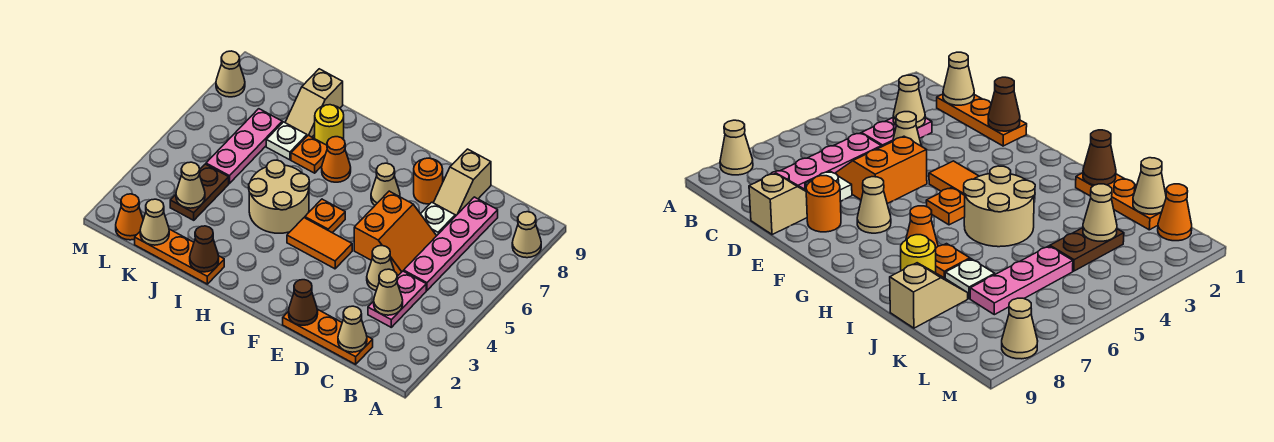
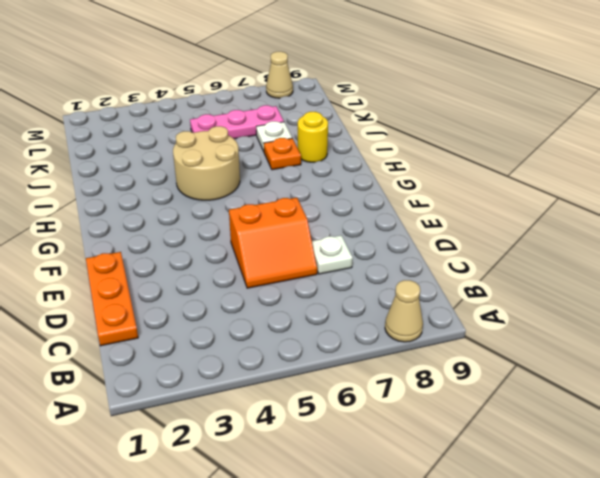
none -> pink 1x2 plate [368,271,426,327]
none -> pink 1x4 plate [404,197,498,290]
none -> tan 1x1 cone [367,246,394,290]

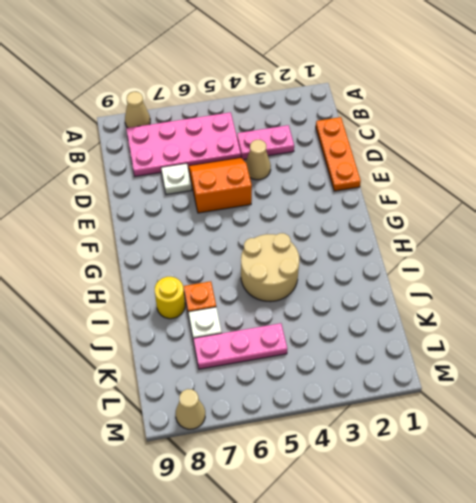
pink 2x4 plate [126,112,241,176] -> pink 1x4 plate [404,197,498,290]
none -> tan 1x2 slope [434,149,491,216]
none -> orange 1x1 round brick [414,158,443,204]
none -> orange 1x2 tile [287,218,352,269]

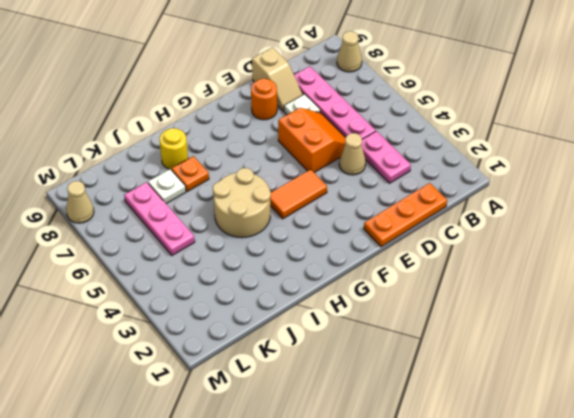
none -> tan 1x1 cone [371,163,400,205]
none -> orange 1x1 plate [305,199,345,233]
none -> orange 1x1 cone [322,137,351,182]

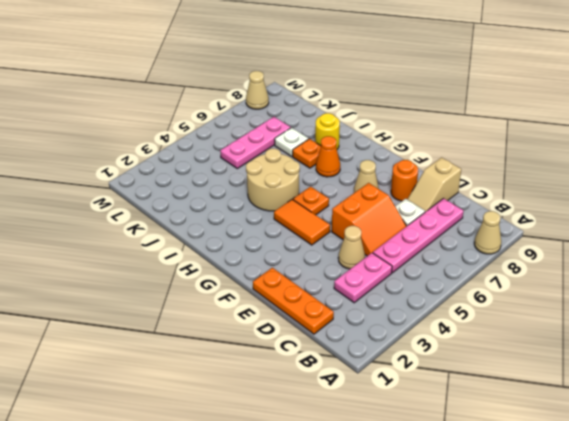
none -> orange 1x3 plate [135,229,224,284]
none -> tan 1x2 slope [285,69,343,137]
none -> brown 1x2 plate [170,164,229,220]

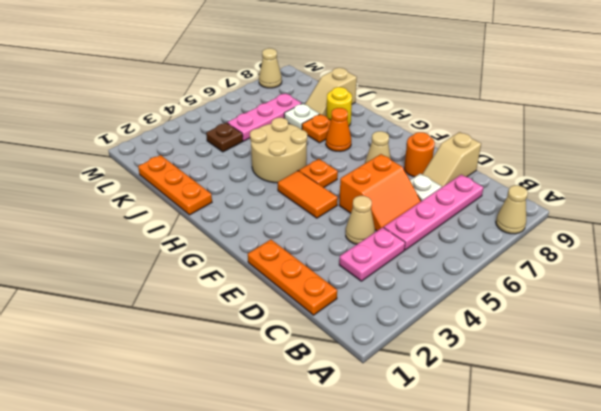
brown 1x1 plate [206,123,243,152] -> brown 1x2 plate [170,164,229,220]
none -> orange 1x1 cone [116,194,143,240]
none -> tan 1x1 cone [338,306,367,352]
none -> tan 1x1 cone [374,269,403,315]

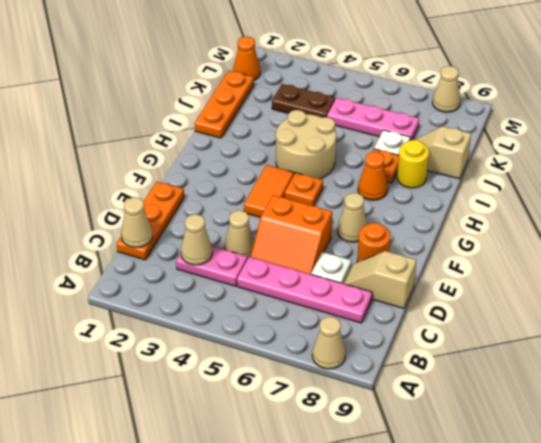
none -> brown 1x1 cone [289,280,318,325]
none -> brown 1x1 cone [190,226,219,272]
none -> tan 1x1 cone [140,199,169,245]

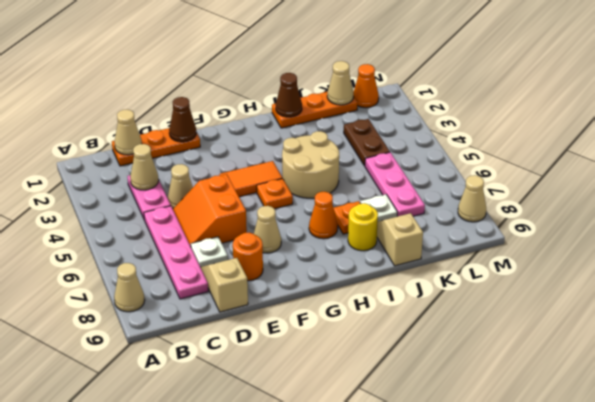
none -> tan 1x1 cone [176,162,205,208]

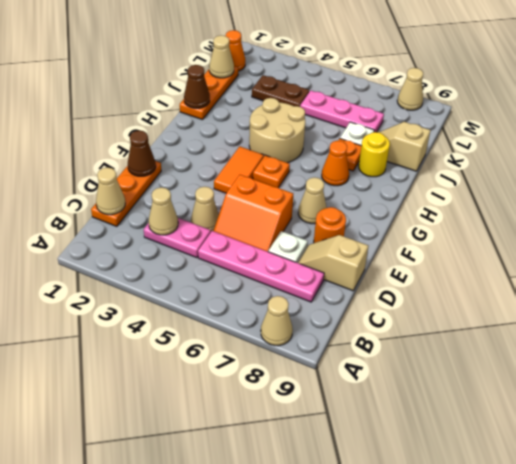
none -> tan 1x1 cone [176,162,205,208]

